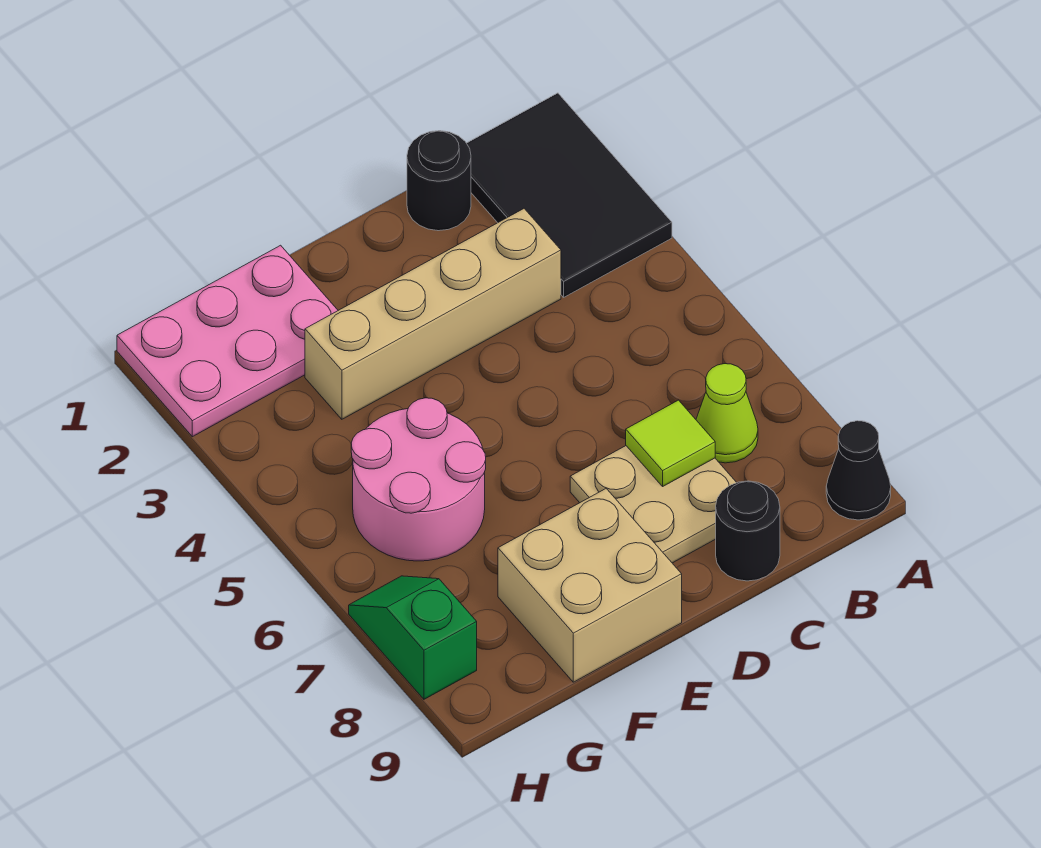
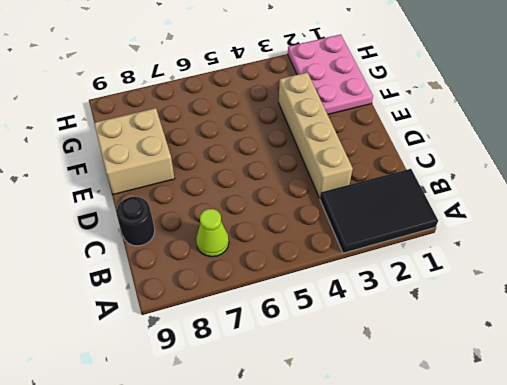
none -> black 1x1 cone [826,421,891,520]
none -> black 1x1 round brick [407,131,471,231]
none -> tan 2x2 plate [570,446,737,563]

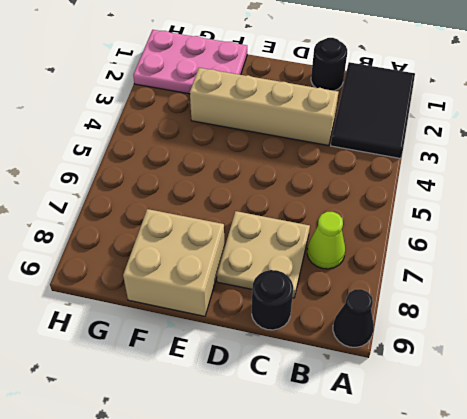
none -> pink 2x2 round brick [351,398,486,561]
none -> green 1x2 slope [349,576,477,699]
none -> lime 1x1 tile [626,400,715,486]

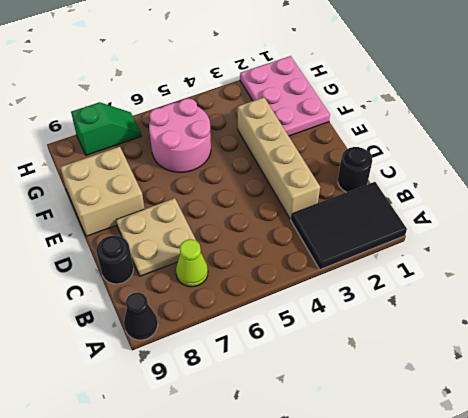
none -> lime 1x1 tile [626,400,715,486]

